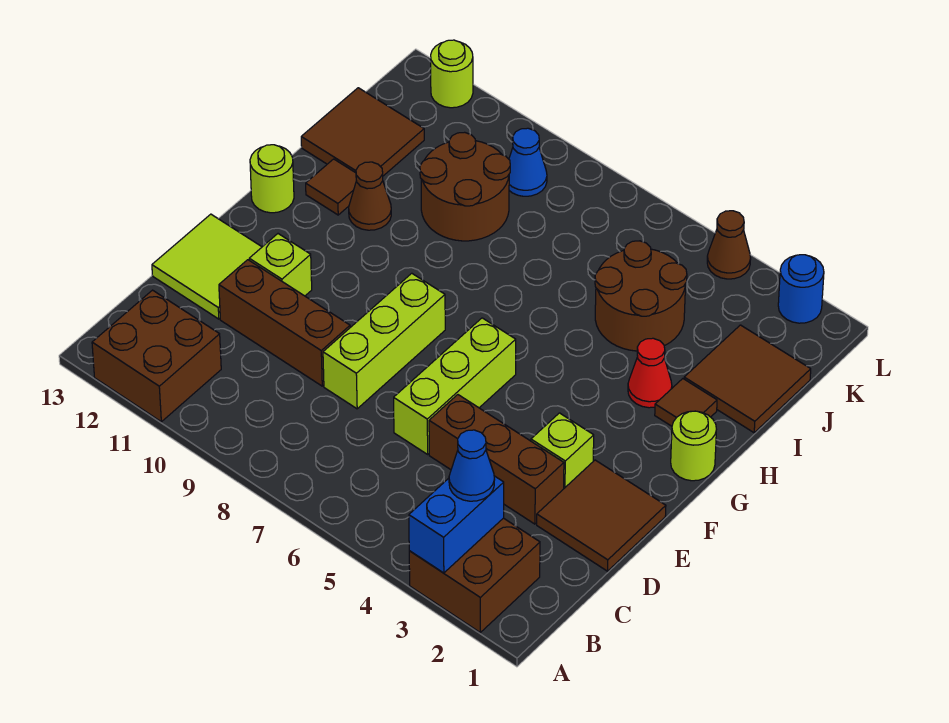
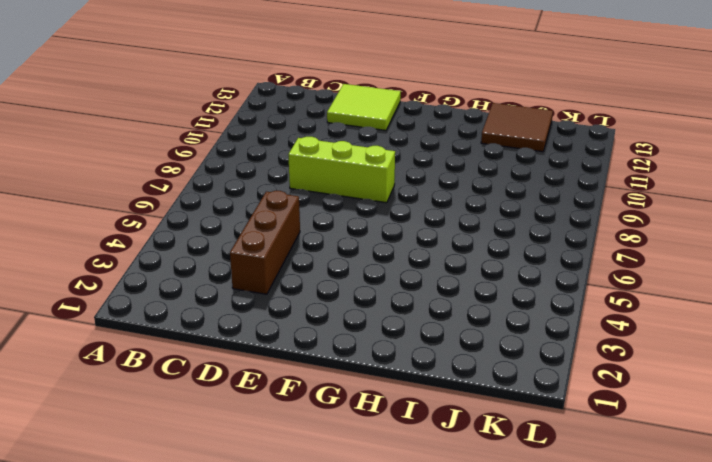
none -> brown 2x2 brick [409,518,540,632]
none -> brown 2x2 brick [92,290,221,422]
none -> brown 2x2 tile [537,460,666,571]

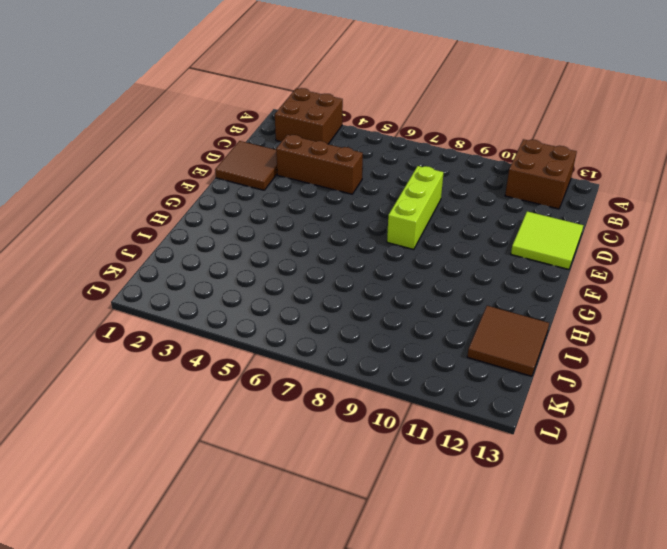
none -> lime 1x3 brick [394,318,516,454]
none -> brown 1x3 brick [219,260,350,386]
none -> lime 1x1 brick [531,413,594,488]

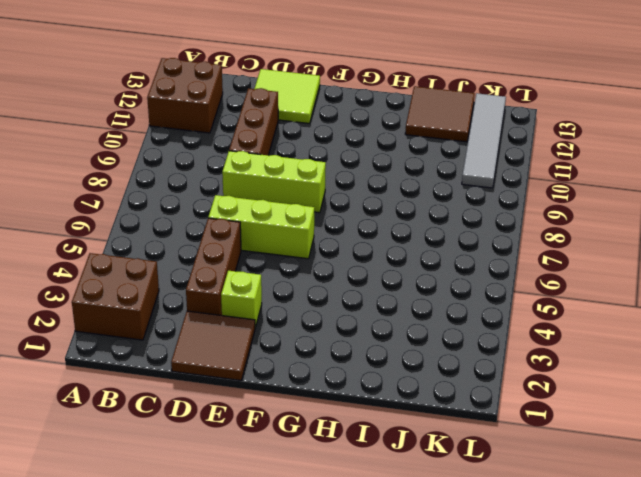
grey 1x4 tile [462,93,506,188] -> none
none -> lime 1x1 brick [249,234,312,296]
none -> lime 1x1 round brick [671,411,716,481]
none -> lime 1x1 round brick [250,145,294,213]

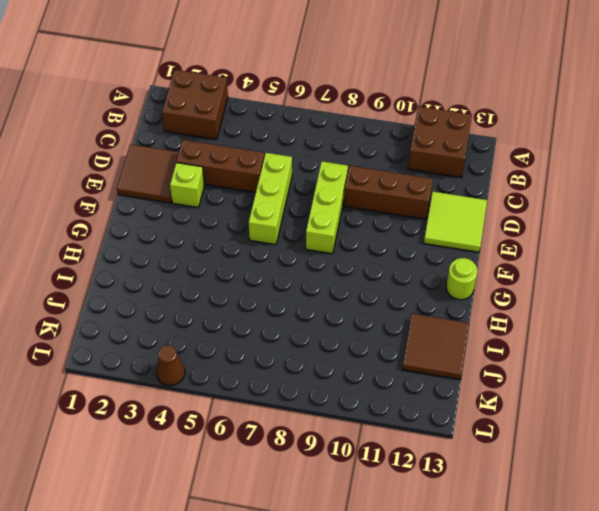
none -> lime 1x1 brick [249,234,312,296]
none -> lime 1x1 round brick [671,411,716,481]
none -> brown 1x1 tile [655,379,717,426]

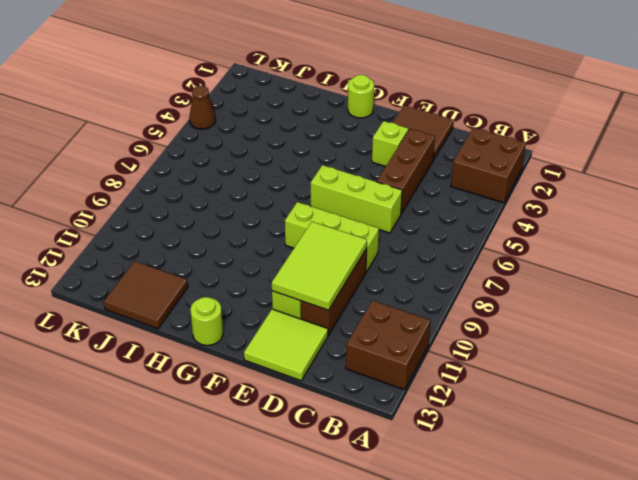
lime 2x3 tile [272,222,367,310] -> none
none -> brown 1x1 tile [655,379,717,426]
none -> red 1x1 cone [628,338,672,408]
none -> brown 1x1 cone [349,162,391,230]

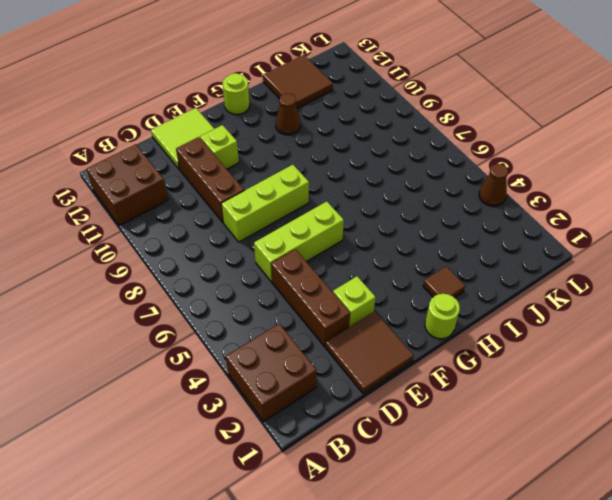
none -> red 1x1 cone [628,338,672,408]
none -> brown 1x1 tile [306,159,356,215]
none -> brown 2x2 tile [684,325,811,433]

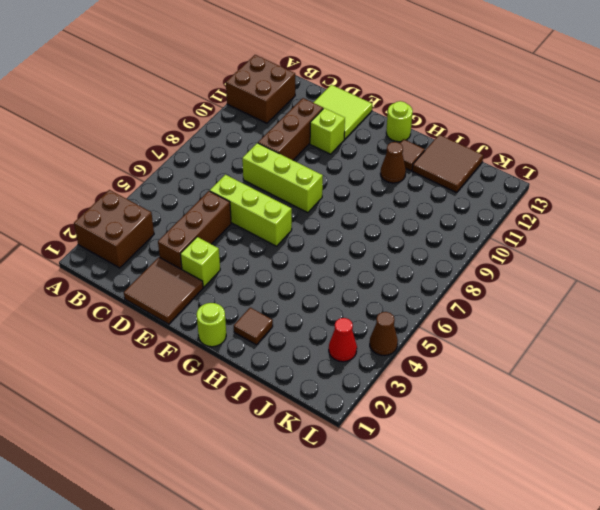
red 1x1 cone [329,318,357,362] -> red 1x1 cone moved to [628,338,672,408]
none -> brown 2x2 tile [684,325,811,433]
none -> brown 2x2 round brick [595,241,687,351]
none -> brown 2x2 round brick [420,132,510,241]

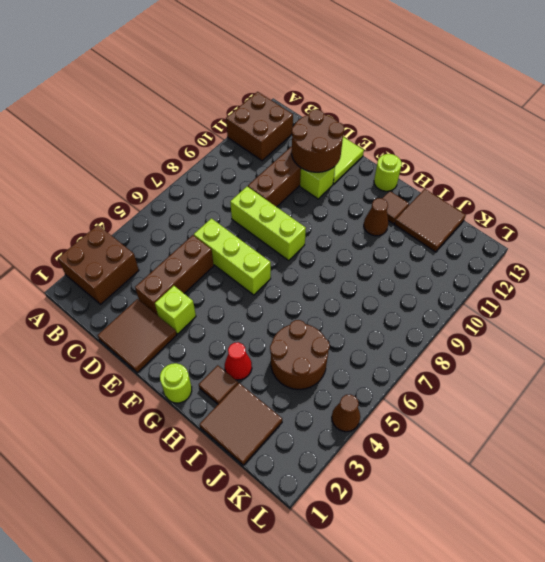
brown 2x2 round brick [292,109,344,172] -> brown 2x2 round brick moved to [420,132,510,241]
none -> blue 1x1 cone [509,128,547,196]
none -> blue 1x1 round brick [778,255,824,323]
none -> lime 1x1 round brick [431,40,473,108]

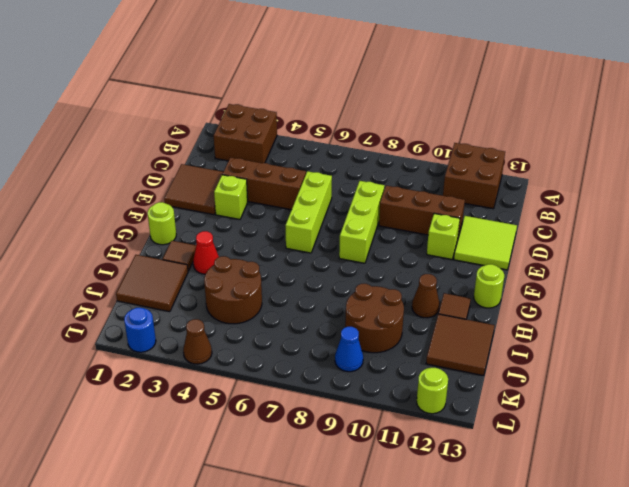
none -> blue 1x2 brick [409,476,504,573]
none -> blue 1x1 cone [449,430,495,501]

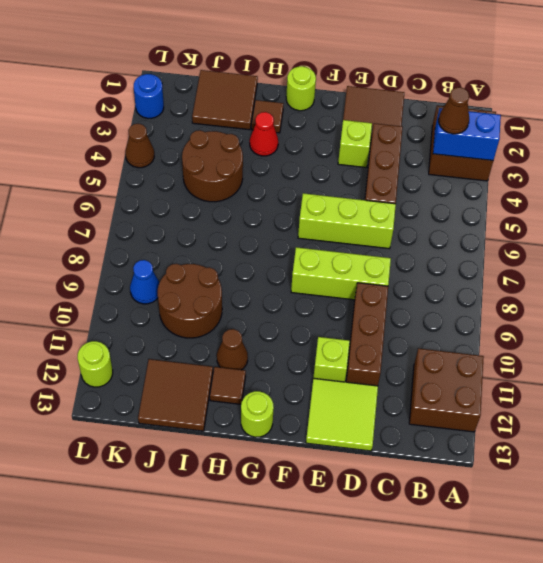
brown 1x1 cone [439,87,469,134] -> blue 1x1 cone [449,430,495,501]

